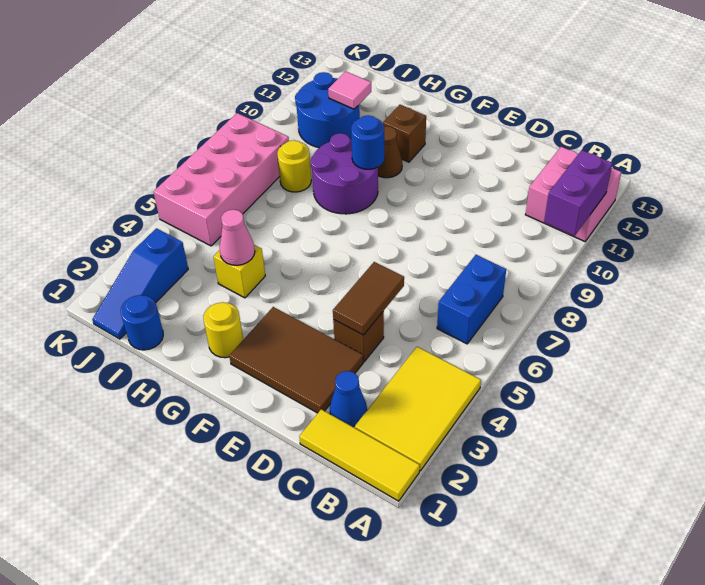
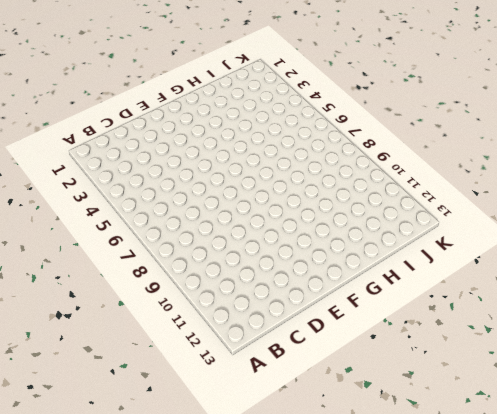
none -> yellow 1x3 tile [299,409,420,501]
none -> yellow 2x3 tile [355,347,481,471]
none -> pink 2x2 brick [525,147,621,241]

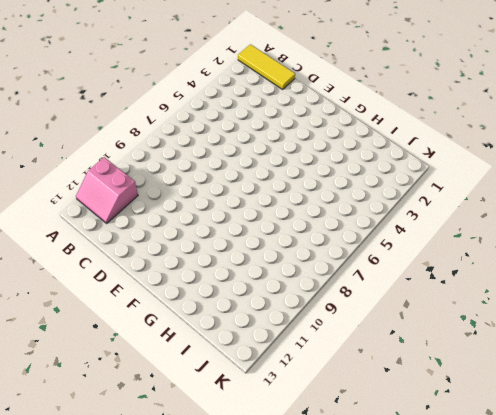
pink 2x2 slope [76,157,138,223] -> pink 2x2 brick [525,147,621,241]
none -> yellow 2x3 tile [355,347,481,471]
none -> blue 1x2 brick [437,255,506,344]
none -> blue 1x1 cone [330,371,367,427]

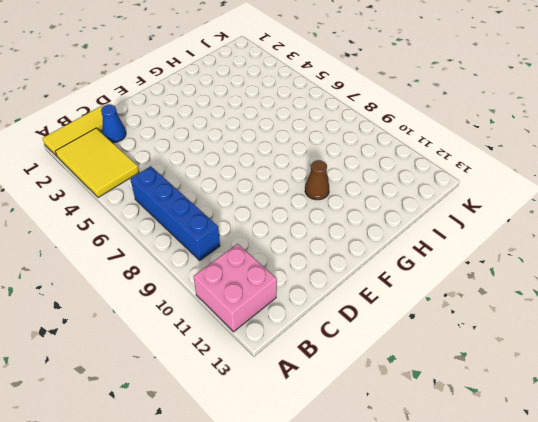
blue 1x4 brick [130,166,220,260] -> blue 1x2 brick [437,255,506,344]
none -> brown 2x3 tile [229,307,363,413]
none -> brown 1x1 brick [333,311,384,362]
none -> yellow 1x1 round brick [203,302,243,358]

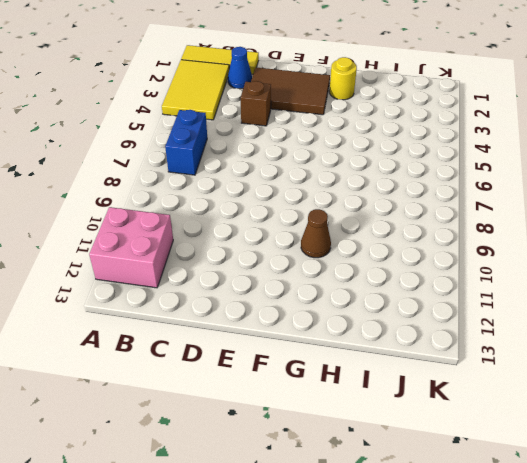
none -> purple 2x2 round brick [310,133,378,214]
none -> brown 1x1 brick [383,105,426,162]
none -> yellow 1x1 brick [214,245,265,298]

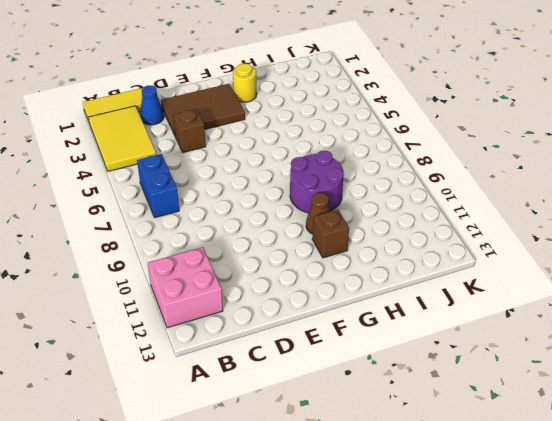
none -> yellow 1x1 brick [214,245,265,298]
none -> blue 1x1 round brick [121,295,163,350]
none -> yellow 1x1 round brick [277,140,311,192]

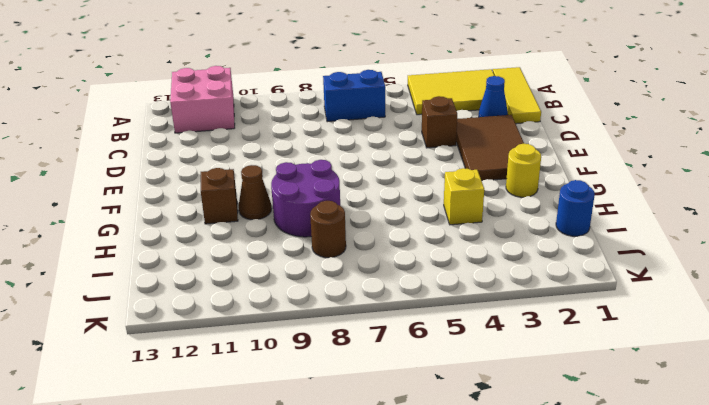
brown 1x1 round brick [310,201,346,258] -> yellow 1x1 round brick [277,140,311,192]
none -> blue 2x2 round brick [295,72,360,148]
none -> blue 1x3 slope [92,228,188,339]
none -> pink 2x4 brick [154,113,289,246]

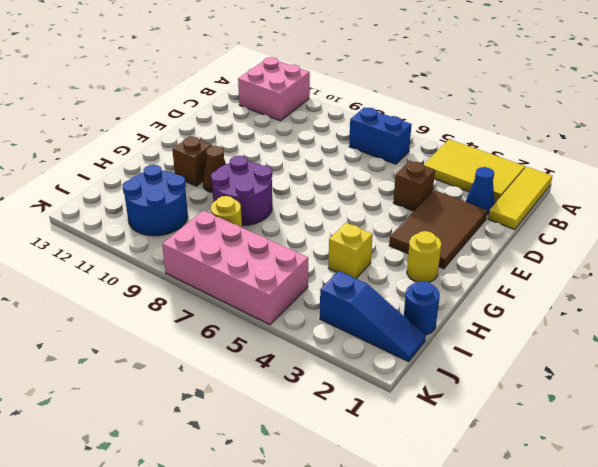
none -> purple 1x2 brick [544,150,613,236]
none -> brown 1x2 tile [333,262,404,335]
none -> blue 1x1 round brick [351,115,384,169]

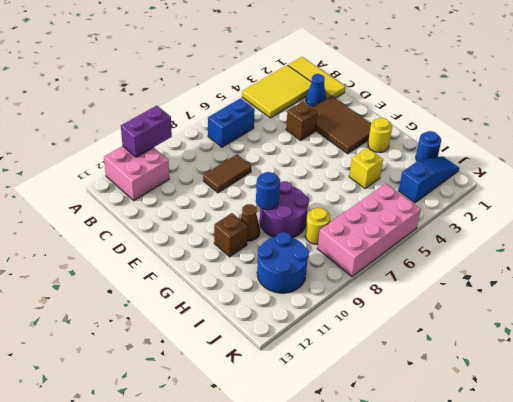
brown 1x2 tile [203,154,251,193] -> brown 1x2 tile moved to [333,262,404,335]
none -> pink 1x1 cone [220,209,255,265]
none -> pink 1x1 tile [328,71,371,109]

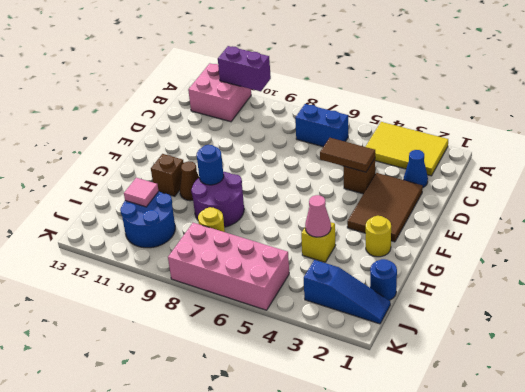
none -> yellow 1x3 tile [299,409,420,501]

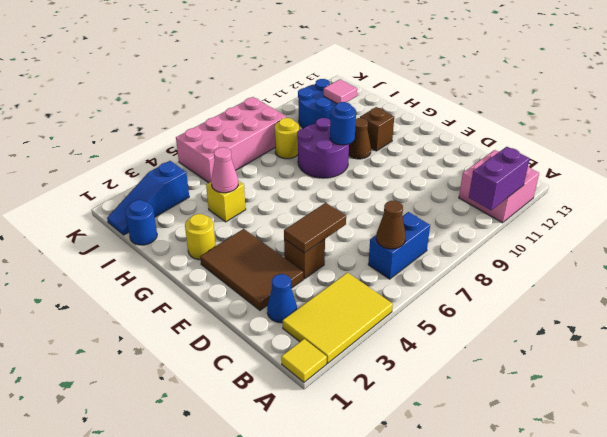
yellow 1x1 tile [281,339,327,382] -> yellow 1x3 tile [299,409,420,501]
brown 1x1 cone [376,201,406,249] -> none

